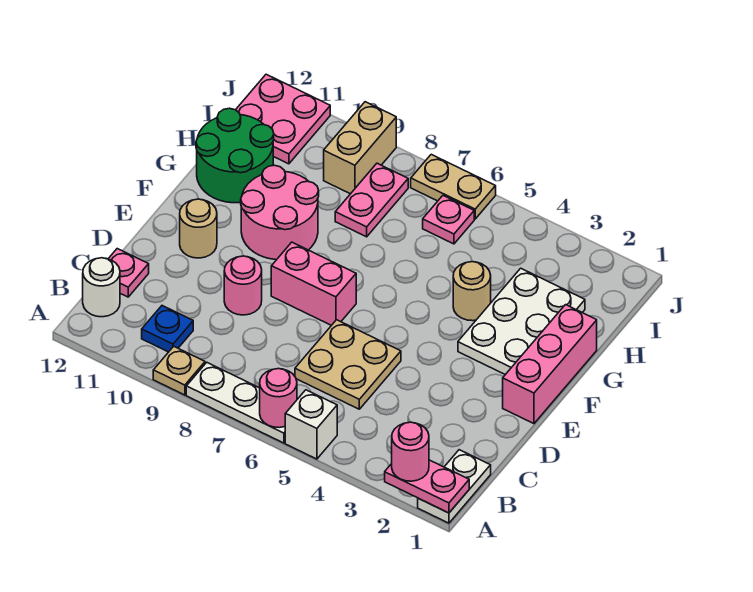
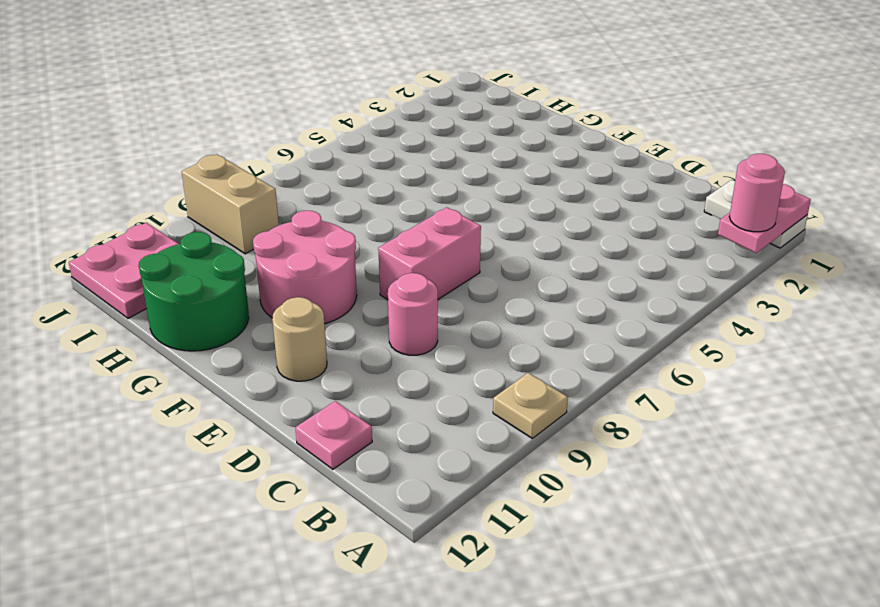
none -> white 1x1 brick [285,390,337,459]
none -> white 1x3 plate [186,363,285,443]
none -> blue 1x1 plate [142,306,193,352]

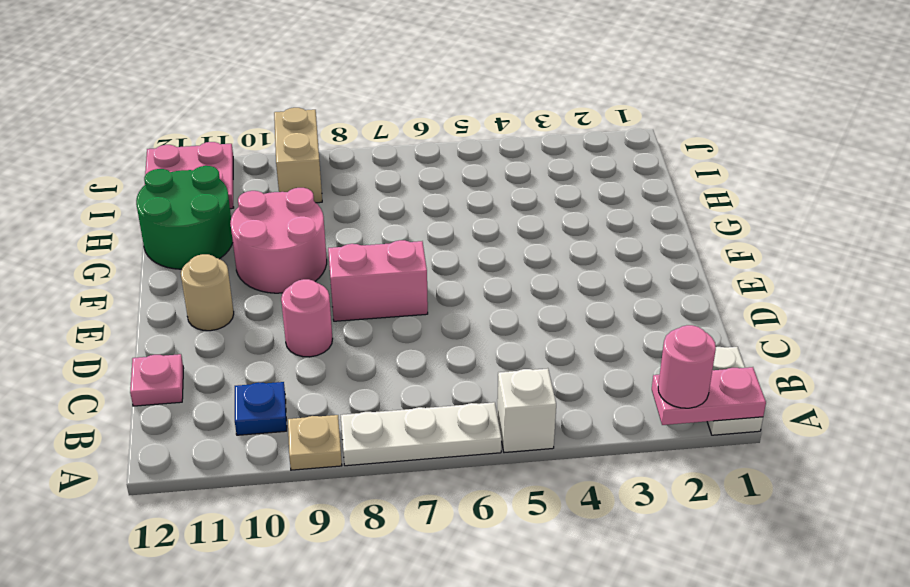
none -> white 1x1 round brick [83,258,120,317]
none -> tan 2x2 plate [295,320,401,409]
none -> pink 1x3 brick [503,305,597,424]

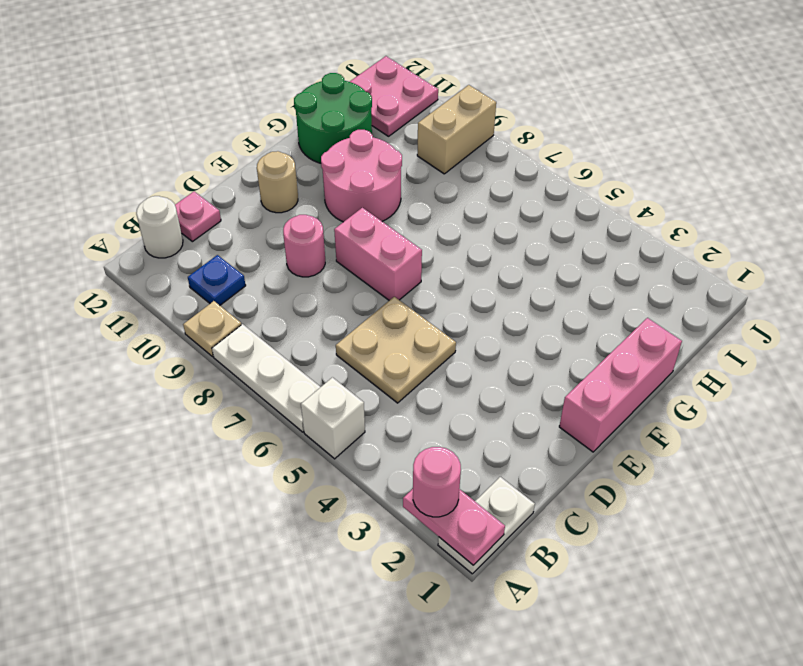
none -> white 2x3 plate [458,268,585,375]
none -> tan 1x1 round brick [453,262,491,321]
none -> pink 1x2 plate [335,163,408,237]

